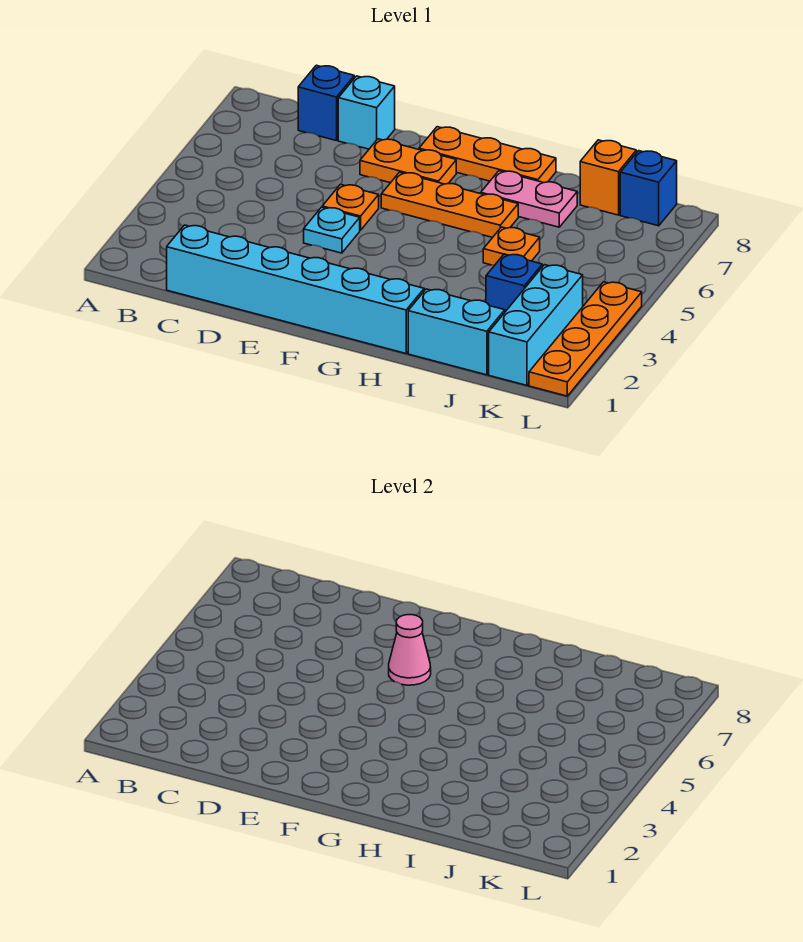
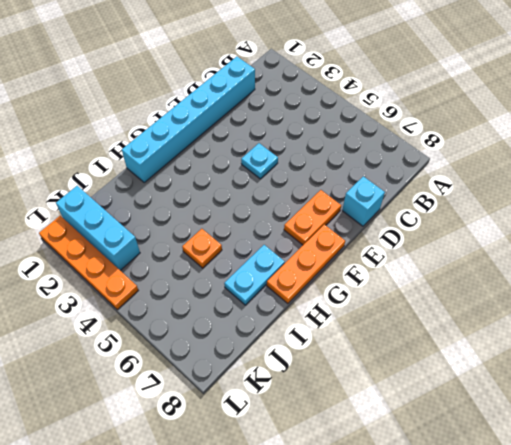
cyan 1x2 plate [224,245,285,305] -> pink 1x2 plate [481,171,577,227]
none -> blue 1x1 brick [298,65,354,141]
none -> orange 1x1 plate [322,184,379,230]
none -> orange 1x3 plate [381,172,518,238]

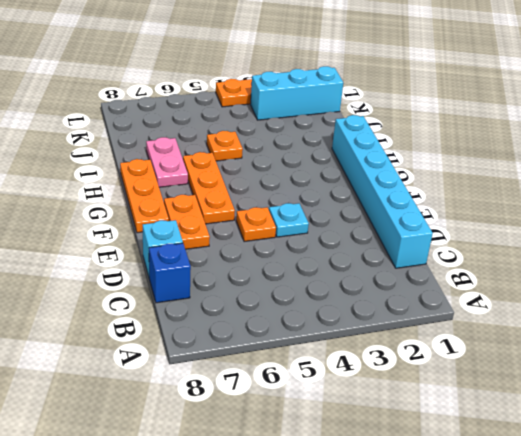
none -> cyan 1x2 brick [408,289,505,375]
none -> blue 1x1 brick [486,254,542,312]
none -> orange 1x1 brick [580,140,636,215]

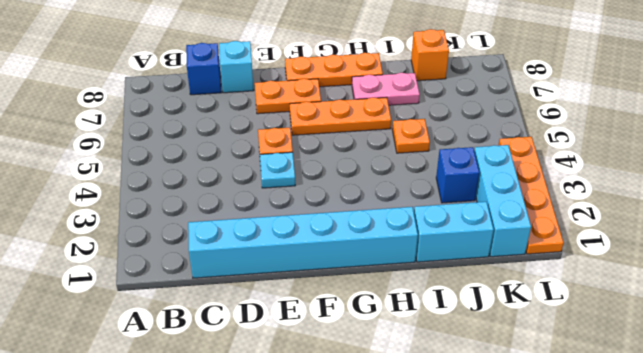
none -> blue 1x1 brick [620,151,677,226]
none -> pink 1x1 cone [389,615,431,685]

